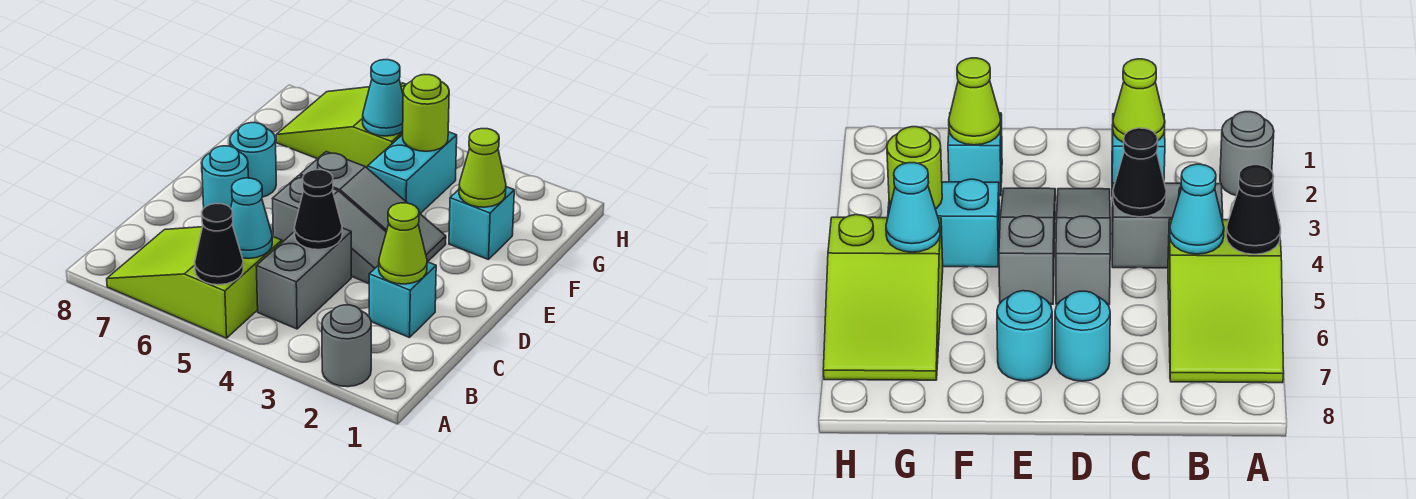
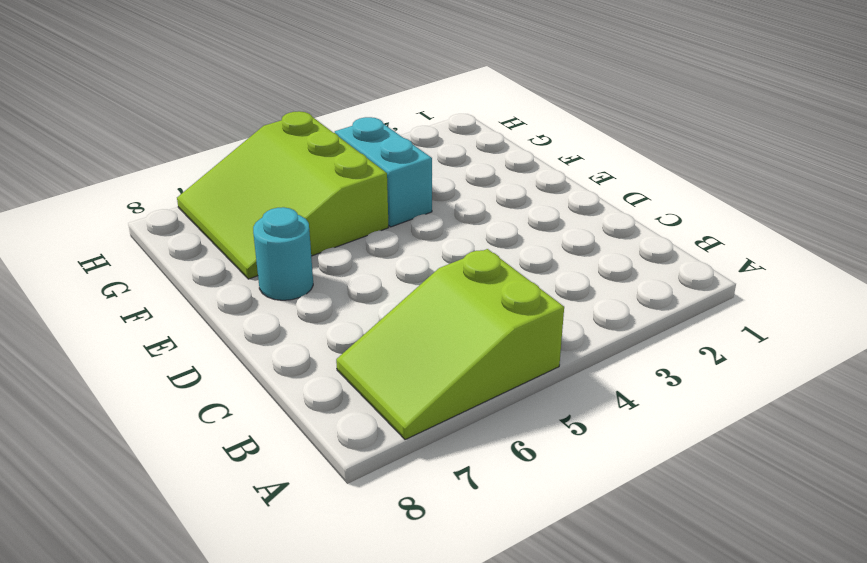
lime 3x3 slope [177,111,389,279] -> lime 2x3 slope [276,83,406,168]
none -> grey 1x1 round brick [322,305,371,387]
none -> grey 1x2 brick [256,228,351,329]
none -> cyan 1x1 brick [369,262,436,338]

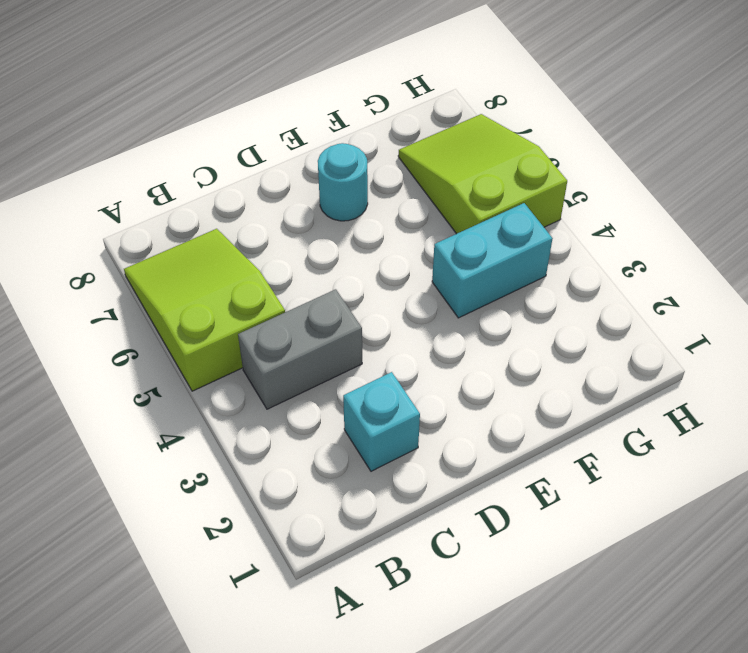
none -> grey 1x1 round brick [322,305,371,387]
none -> grey 1x3 slope [273,175,386,284]
none -> cyan 1x1 round brick [202,146,248,208]

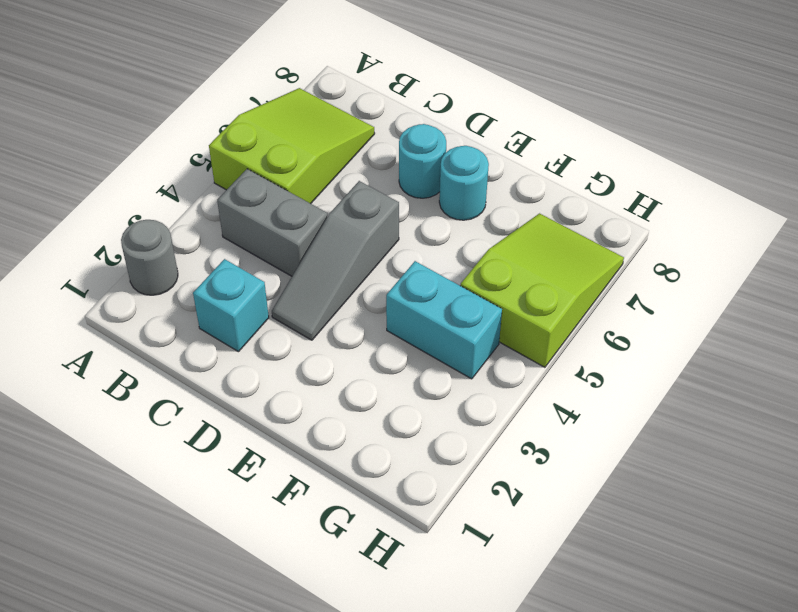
none -> grey 1x3 slope [300,152,446,262]
none -> cyan 1x1 brick [449,187,514,260]
none -> black 1x1 cone [195,203,243,285]

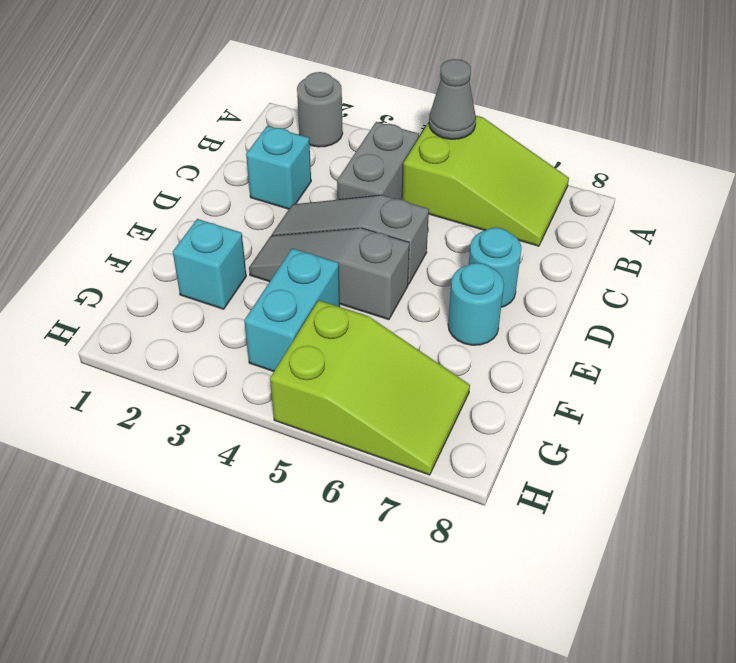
grey 1x1 cone [429,59,476,139] -> black 1x1 cone [195,203,243,285]
none -> cyan 1x1 cone [231,178,272,258]
none -> lime 1x1 cone [379,203,427,284]
none -> black 1x1 cone [294,170,342,250]

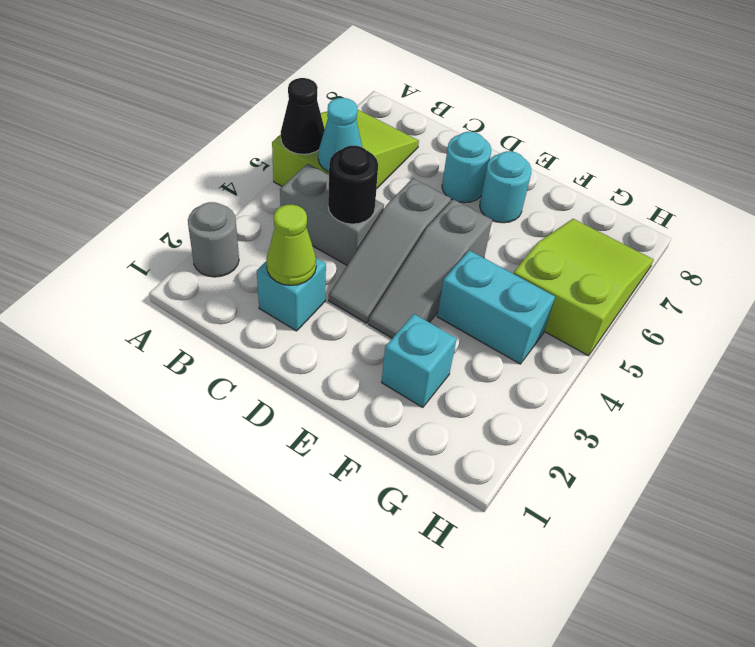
black 1x1 round brick [328,146,378,224] -> black 1x1 cone [294,170,342,250]
none -> lime 1x1 cone [459,129,506,207]
none -> lime 1x1 round brick [403,75,449,151]
none -> cyan 1x1 cone [363,60,403,136]

